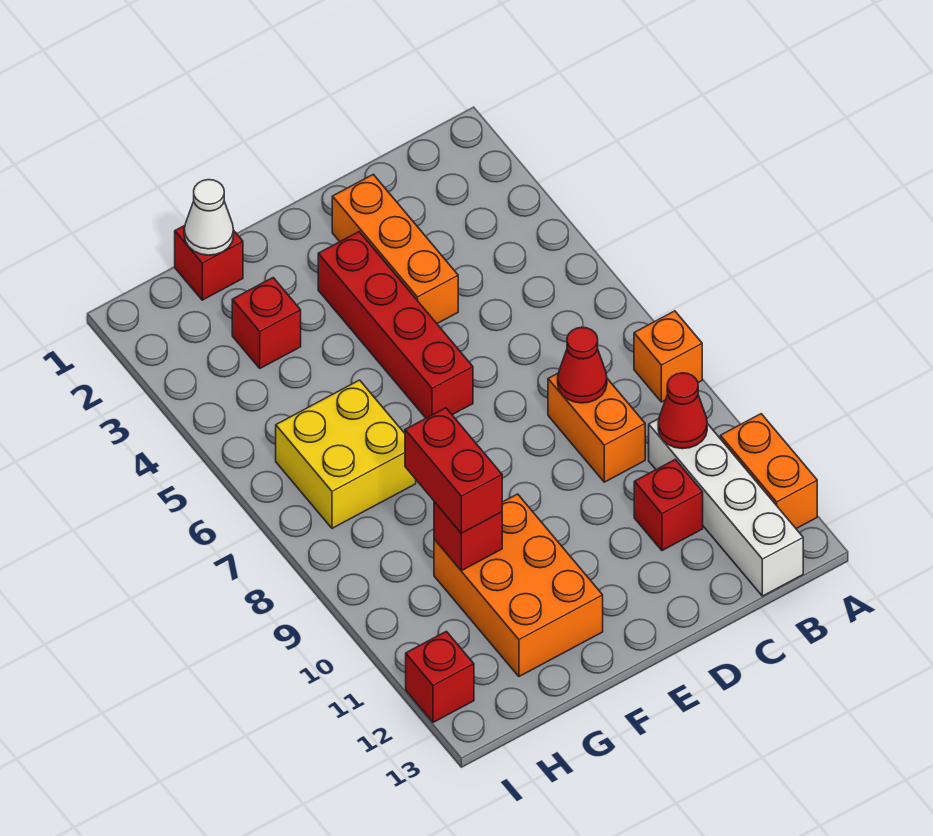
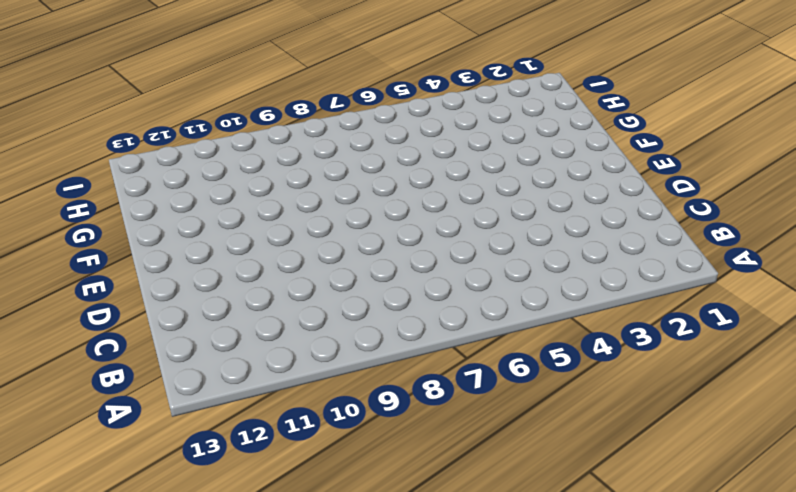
none -> orange 1x1 brick [634,311,702,402]
none -> orange 1x2 brick [720,414,817,529]
none -> white 1x4 brick [649,419,803,596]

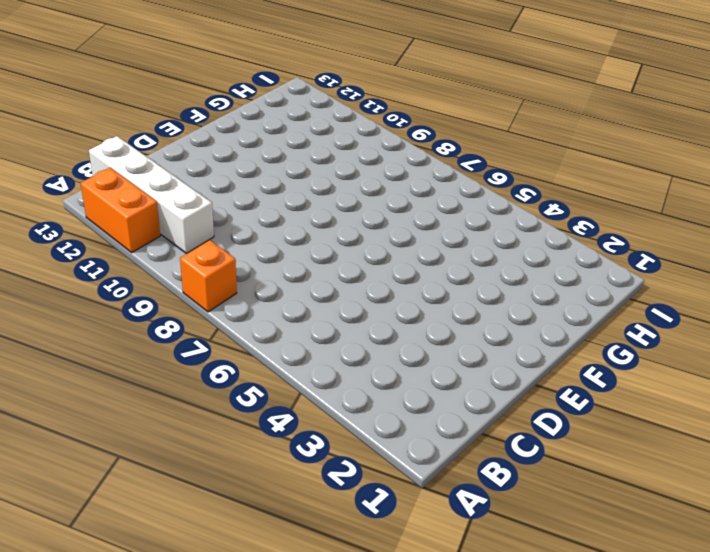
none -> orange 1x2 brick [548,373,645,482]
none -> red 1x1 brick [634,460,703,551]
none -> orange 1x3 brick [332,174,458,324]

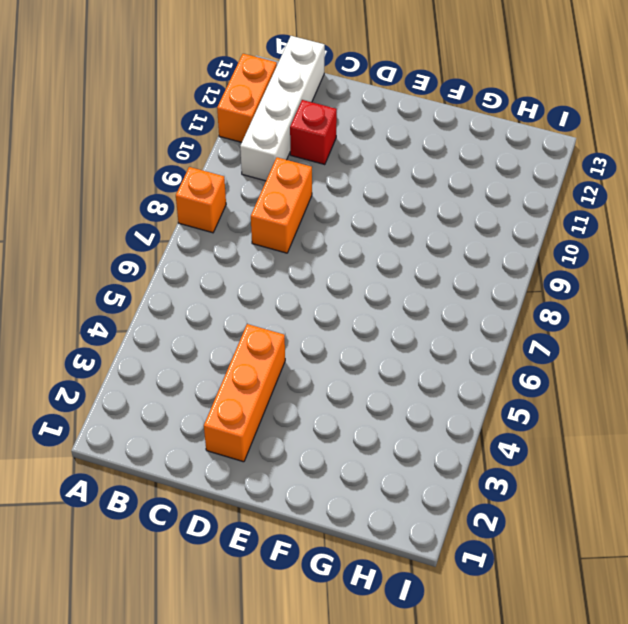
none -> red 1x4 brick [318,232,473,418]
none -> orange 2x3 brick [434,494,603,677]
none -> red 1x1 brick [175,225,243,300]

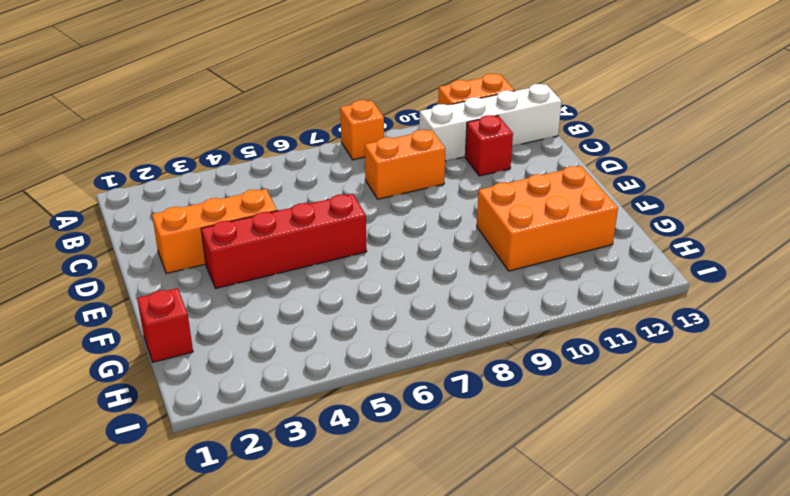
none -> red 1x1 brick [232,278,301,368]
none -> yellow 2x2 brick [276,380,416,528]
none -> red 1x1 brick [406,631,474,722]

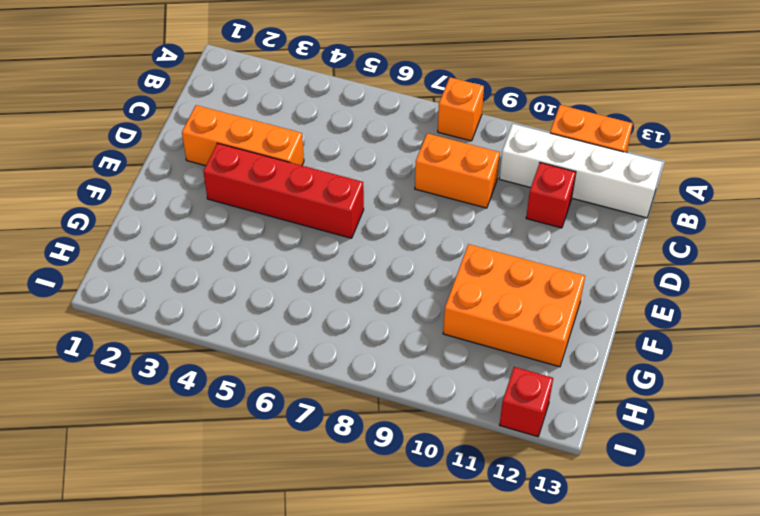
none -> red 1x1 brick [175,225,243,300]
none -> red 1x1 brick [232,278,301,368]
none -> yellow 2x2 brick [276,380,416,528]

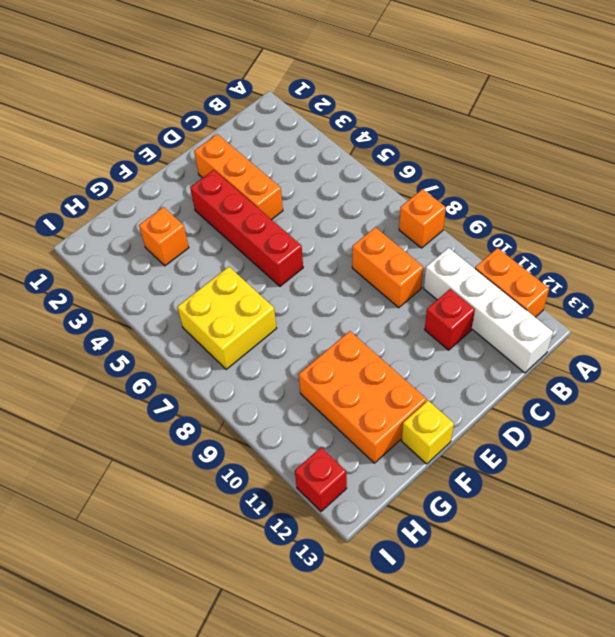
yellow 1x1 brick [402,401,454,464] -> none
orange 1x1 brick [139,207,189,266] -> red 1x1 brick [232,278,301,368]
none -> red 1x1 brick [175,225,243,300]
none -> red 1x1 cone [658,373,707,449]
none -> red 1x1 cone [558,327,607,403]

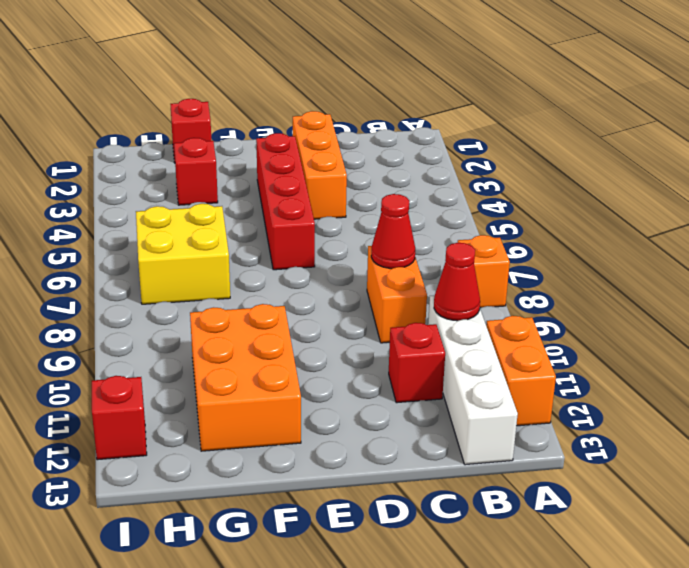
none -> white 1x1 cone [184,180,234,255]
none -> red 1x1 brick [434,502,502,571]
none -> red 1x2 brick [405,408,502,533]

